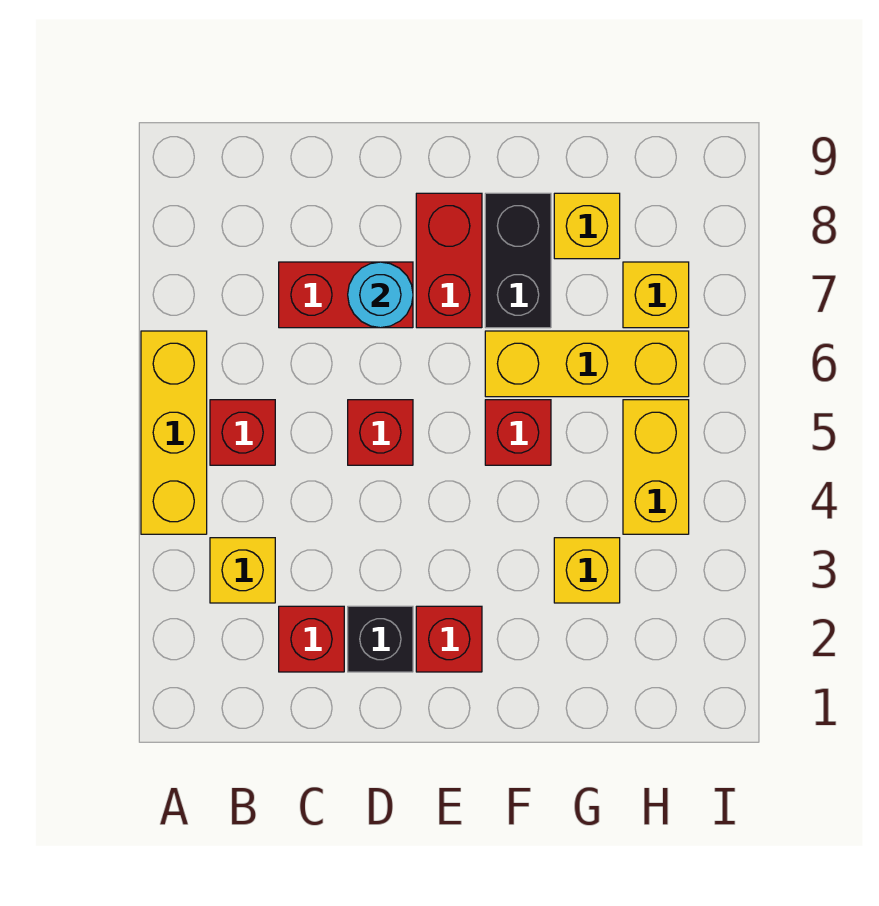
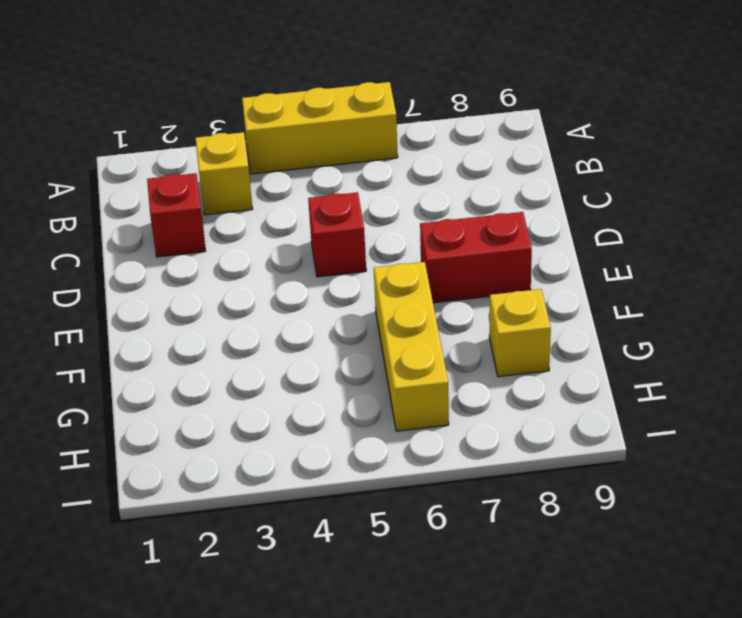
none -> red 1x1 brick [210,400,275,465]
none -> red 1x2 brick [279,262,413,328]
none -> black 1x1 brick [348,606,413,672]

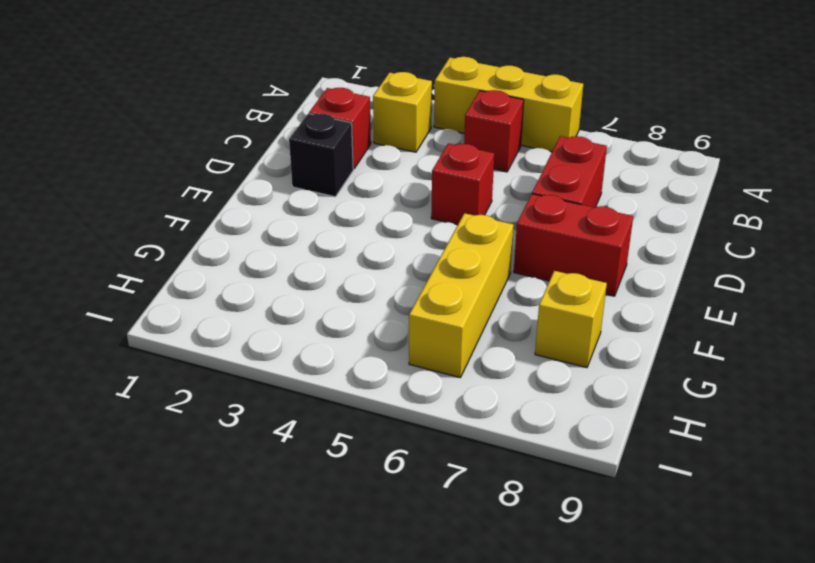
none -> red 1x1 brick [416,606,482,672]
none -> red 1x1 brick [485,400,551,465]
none -> black 1x2 brick [485,193,551,328]

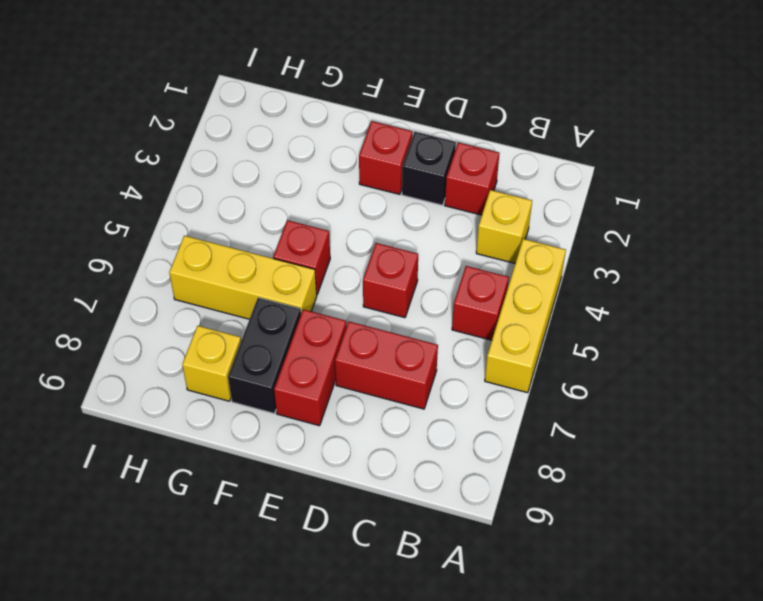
none -> yellow 1x1 brick [554,538,620,603]
none -> yellow 1x2 brick [623,400,689,534]
none -> yellow 1x1 brick [623,262,689,328]

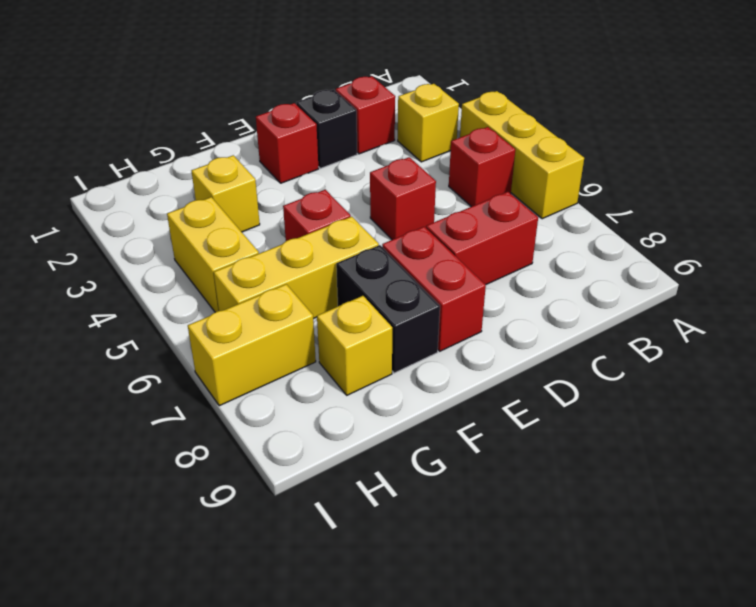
yellow 1x2 brick [188,284,316,406] -> yellow 1x1 brick [623,262,689,328]
none -> cyan 1x1 round brick [348,262,413,328]

